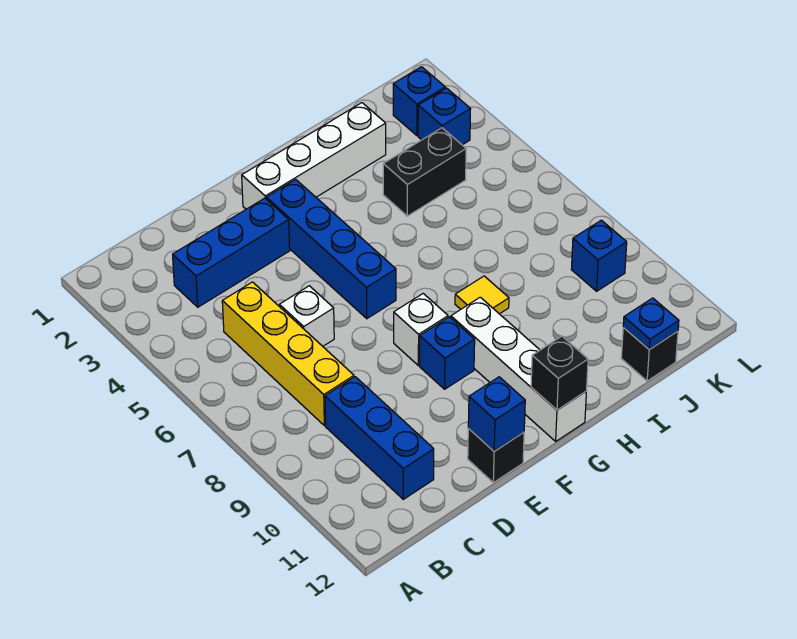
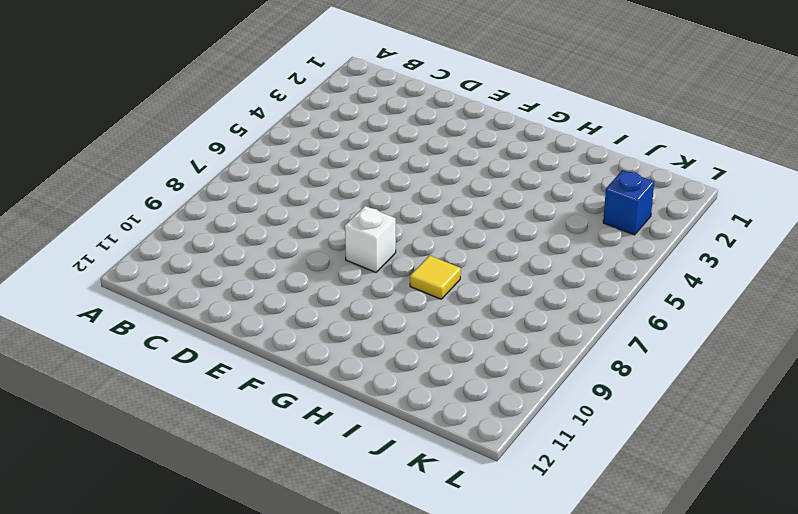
none -> blue 1x3 brick [173,198,290,307]
none -> yellow 1x4 brick [222,282,354,426]
none -> blue 1x3 brick [325,377,434,499]

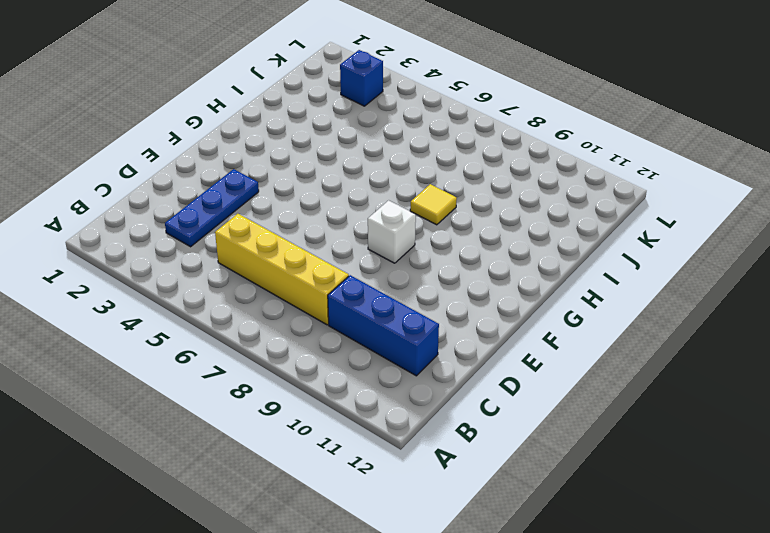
blue 1x3 plate [165,169,259,247] -> blue 1x3 brick [173,198,290,307]
none -> white 1x1 brick [279,286,334,346]
none -> black 1x1 brick [468,429,524,483]
none -> white 1x4 brick [242,103,386,209]

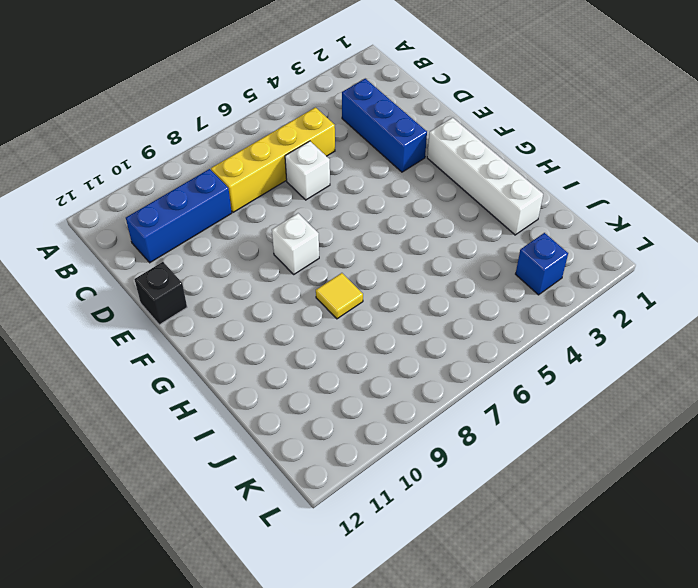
none -> blue 1x4 brick [266,180,396,319]
none -> blue 1x1 brick [420,317,475,389]
none -> white 1x4 brick [451,297,586,441]

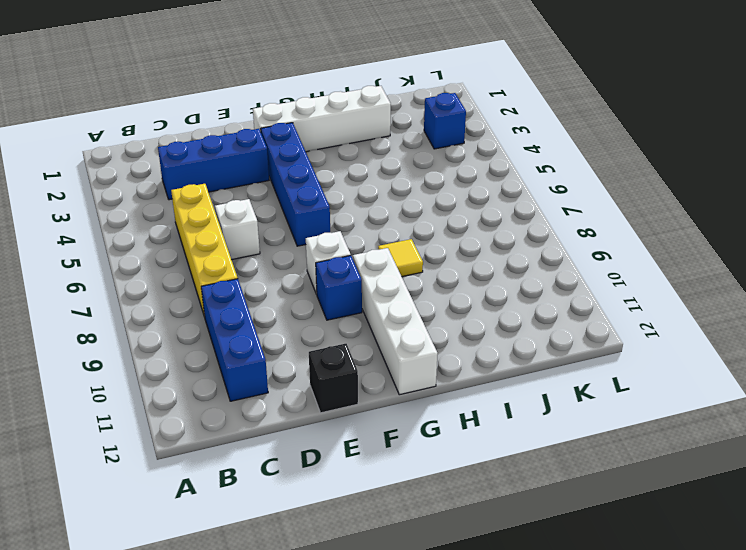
none -> black 1x2 brick [383,128,466,216]
none -> black 1x1 brick [621,328,678,381]
none -> blue 1x1 brick [393,67,445,135]

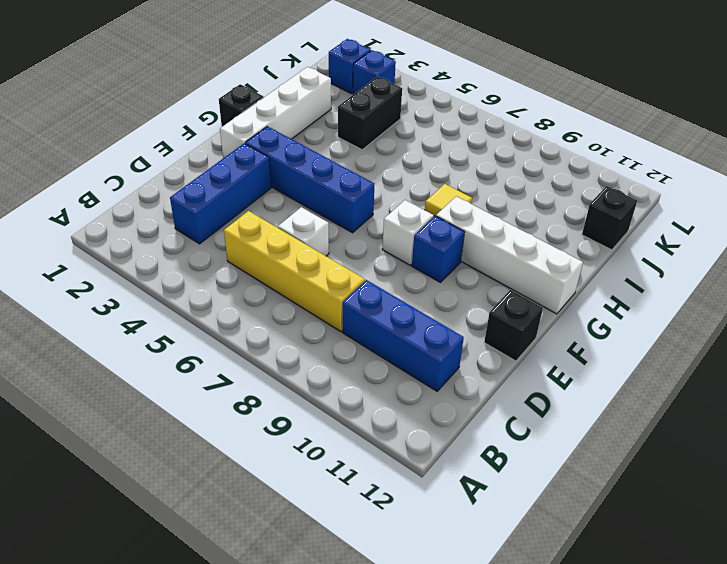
black 1x1 brick [219,84,264,127] -> black 1x1 brick moved to [531,336,588,410]
none -> blue 1x1 brick [571,220,627,291]
none -> blue 1x1 brick [468,377,525,451]
none -> blue 1x1 plate [623,298,679,350]

